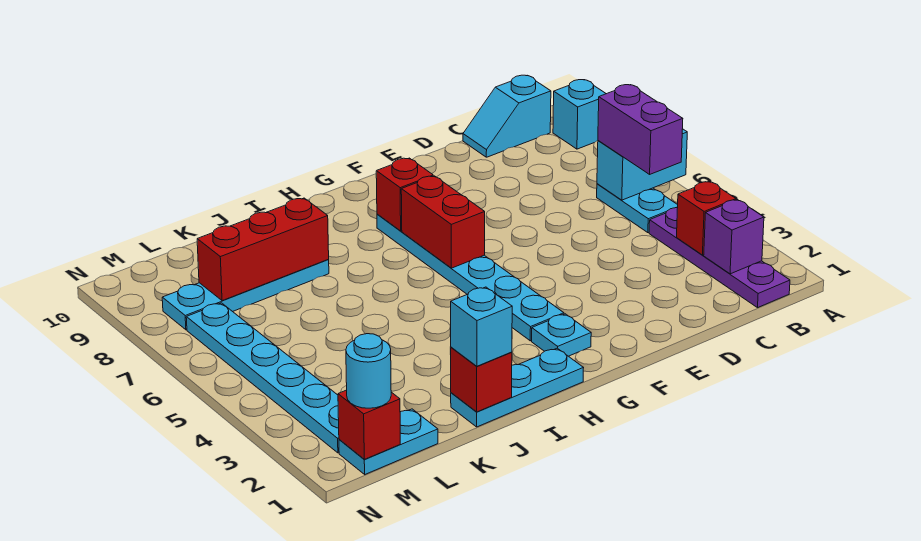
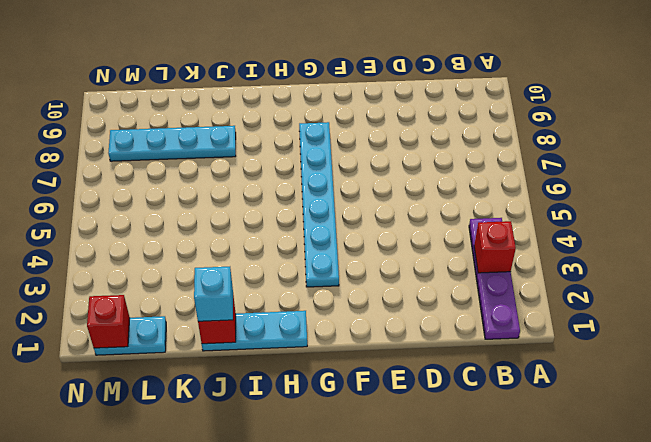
none -> cyan 1x1 brick [553,80,606,149]
none -> cyan 1x2 plate [597,184,678,233]
none -> cyan 1x2 slope [463,75,551,157]

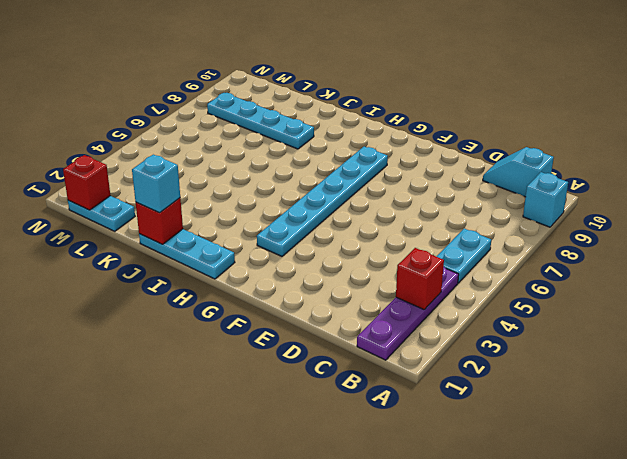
none -> cyan 1x1 plate [532,314,591,356]
none -> cyan 1x6 plate [186,303,339,453]
none -> cyan 1x2 brick [597,129,687,200]

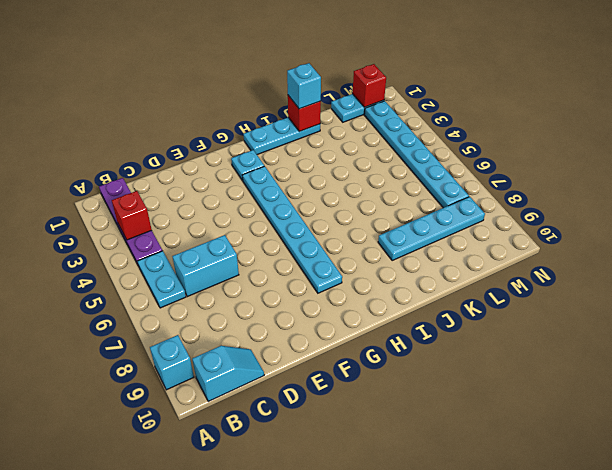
cyan 1x2 brick [172,235,239,297] -> cyan 1x2 brick moved to [597,129,687,200]
none -> purple 1x1 brick [704,200,764,274]
none -> red 1x2 brick [401,176,485,268]
none -> red 1x1 brick [376,158,433,231]

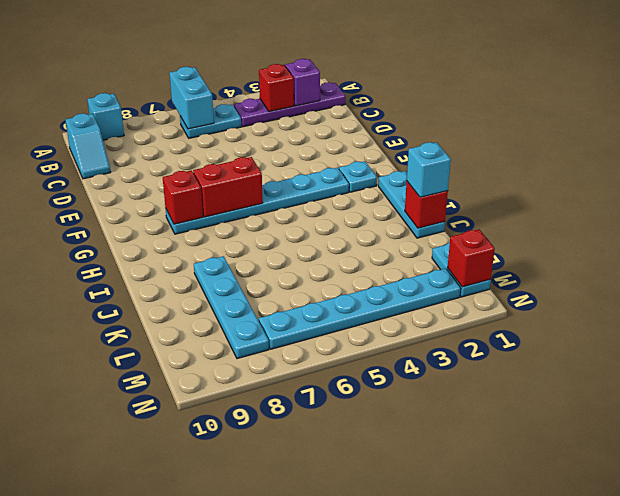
none -> red 1x3 brick [197,198,329,301]
none -> purple 1x2 brick [598,85,683,174]
none -> cyan 1x1 round brick [346,334,391,408]

